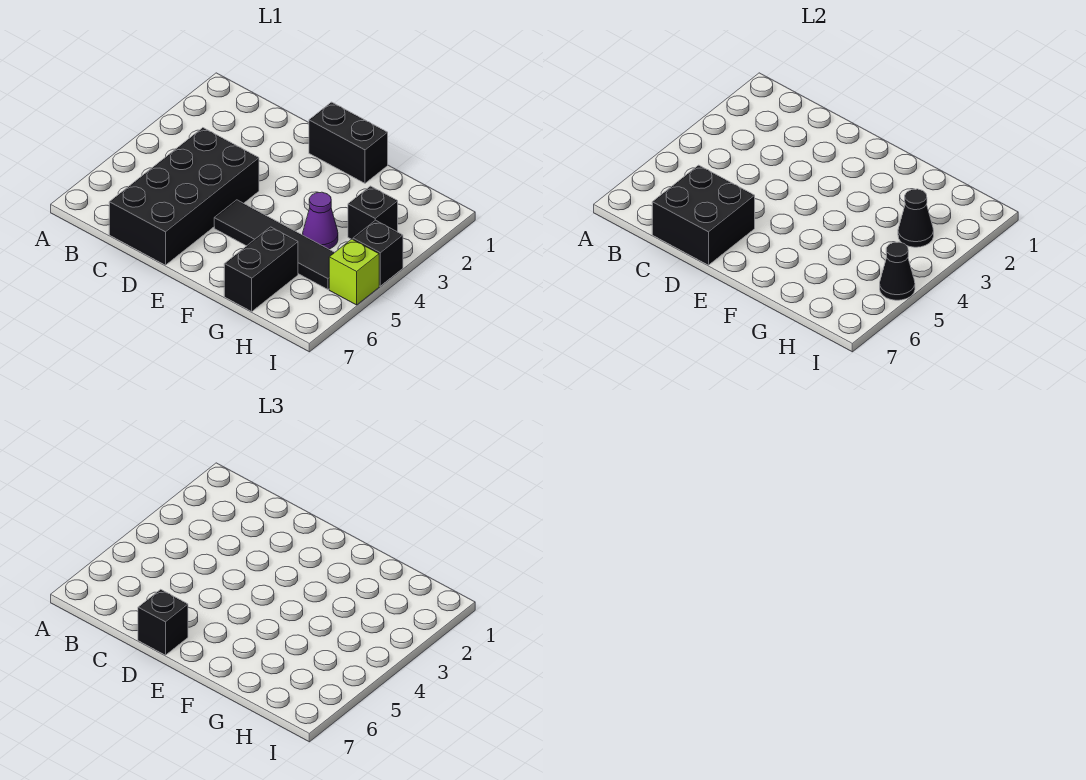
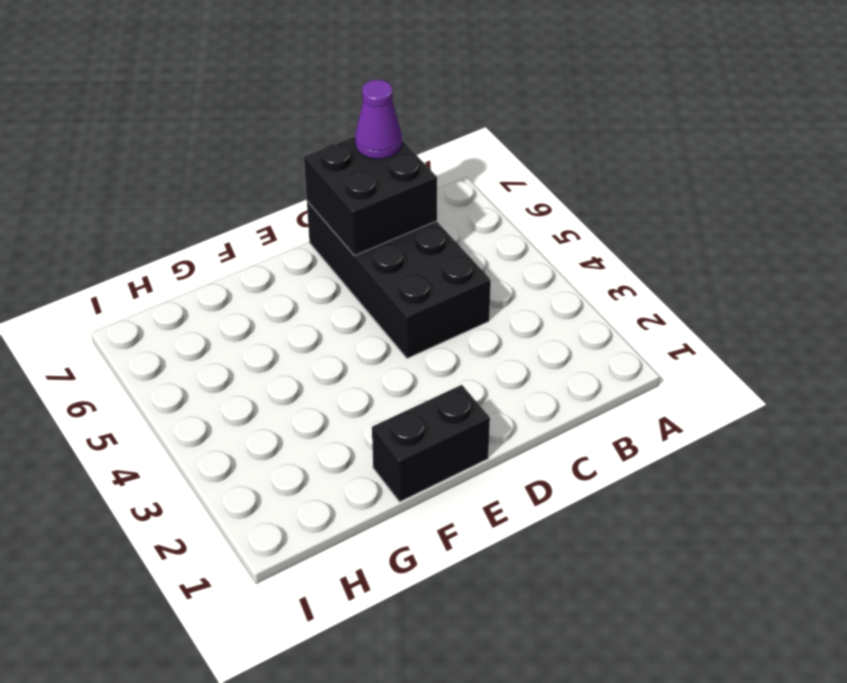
purple 1x1 cone [355,80,402,159] -> purple 1x1 cone moved to [303,192,338,249]
none -> black 1x4 tile [214,200,335,289]
none -> black 1x2 brick [224,227,298,311]
none -> black 1x1 brick [348,186,398,239]

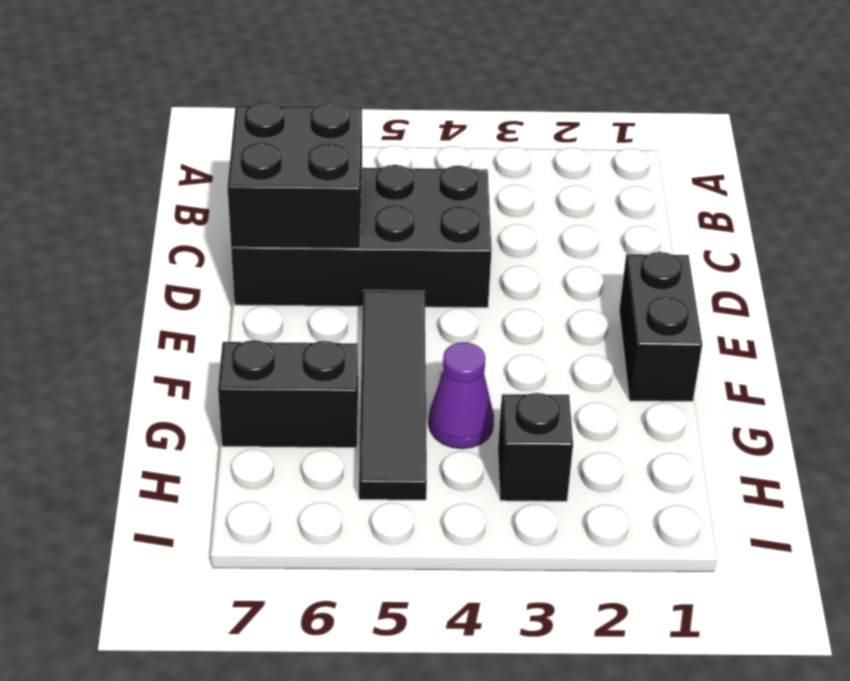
none -> black 1x1 brick [353,220,403,286]
none -> lime 1x1 brick [329,239,379,305]
none -> black 1x1 cone [898,189,934,247]

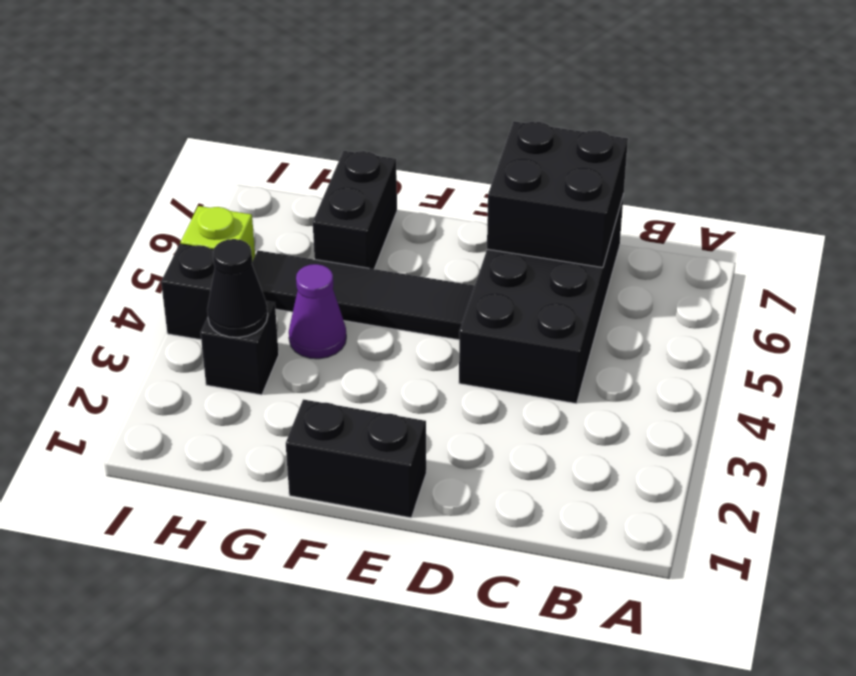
none -> black 1x1 cone [880,242,915,300]
none -> black 1x1 brick [138,589,188,655]

